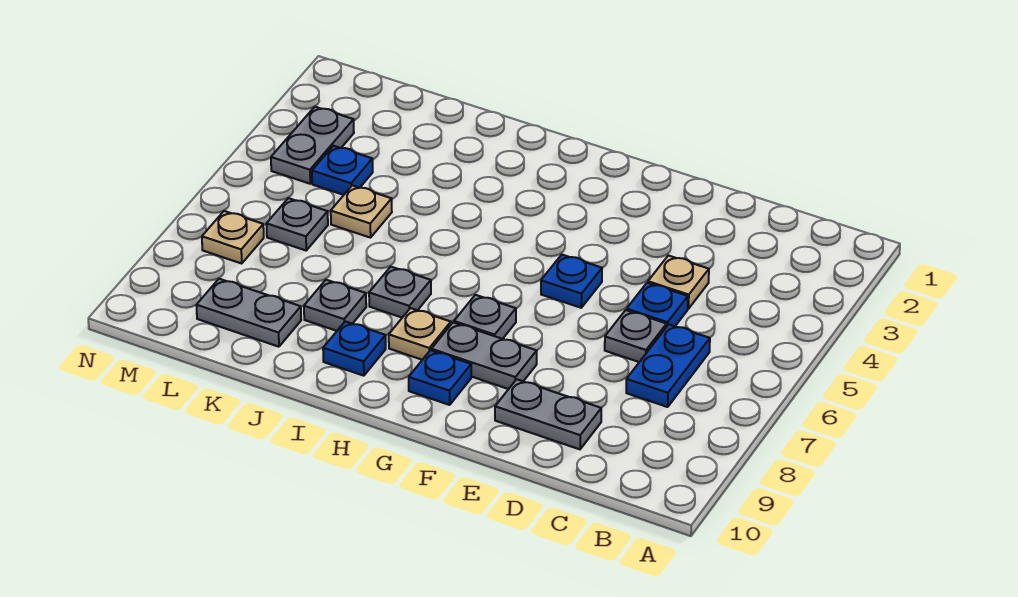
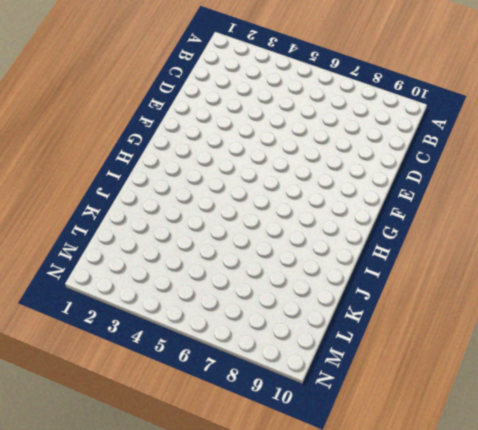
none -> blue 1x2 plate [626,325,710,407]
none -> tan 1x1 plate [648,255,709,309]
none -> blue 1x1 plate [627,283,688,326]

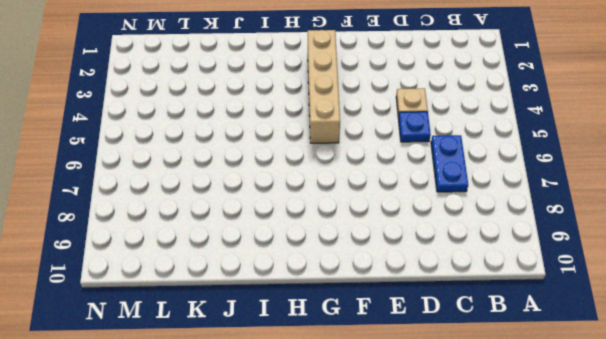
tan 1x4 brick [308,30,340,143] -> none
none -> grey 1x1 plate [605,310,667,362]
none -> grey 1x2 plate [495,379,601,449]
none -> blue 1x1 plate [541,255,602,308]

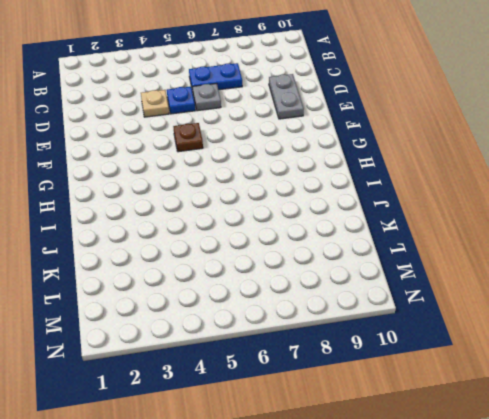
brown 1x1 plate [173,123,203,152] -> blue 1x1 plate [541,255,602,308]
none -> grey 1x2 plate [431,322,537,389]
none -> grey 1x1 plate [454,295,516,339]
none -> blue 1x1 plate [409,350,471,405]

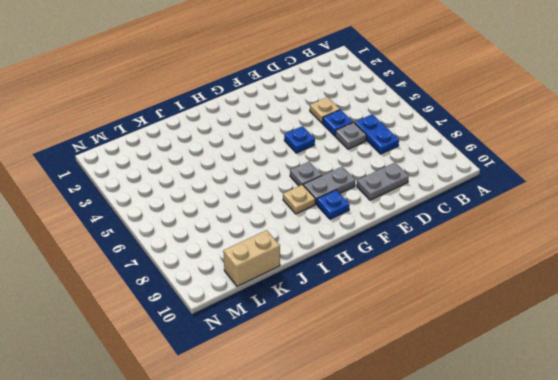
tan 1x2 brick [223,230,280,286] -> none
none -> grey 1x1 plate [369,267,431,318]
none -> blue 1x1 plate [323,321,386,376]
none -> grey 1x1 plate [304,280,366,331]

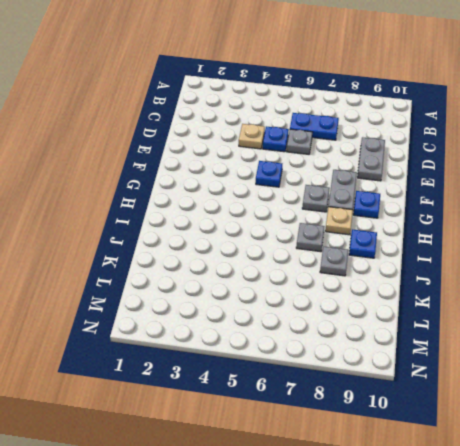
none -> tan 1x1 plate [331,185,392,238]
none -> grey 1x2 plate [197,279,301,347]
none -> blue 1x1 plate [312,146,373,195]

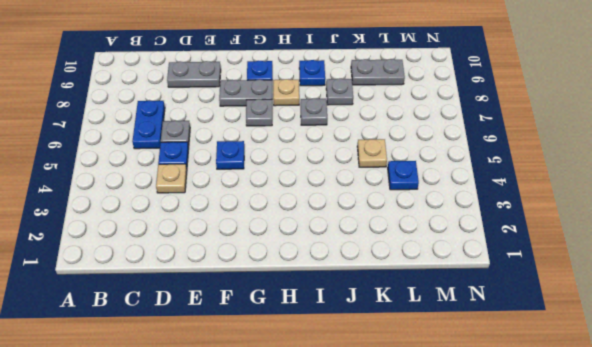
none -> grey 1x1 plate [266,198,328,250]
none -> grey 1x2 plate [271,107,354,184]
none -> tan 1x1 plate [202,211,264,264]

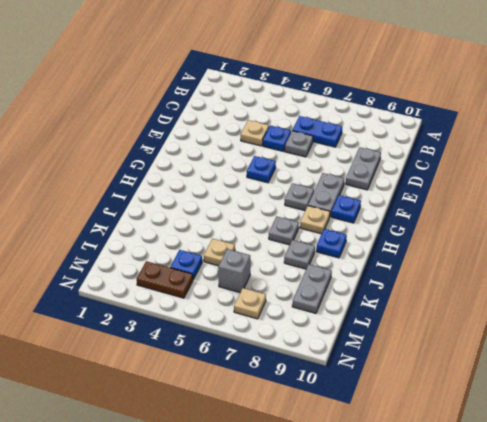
grey 1x1 brick [218,249,250,292] -> grey 1x1 plate [266,198,328,250]
brown 1x2 plate [137,261,193,298] -> grey 1x2 plate [271,107,354,184]

